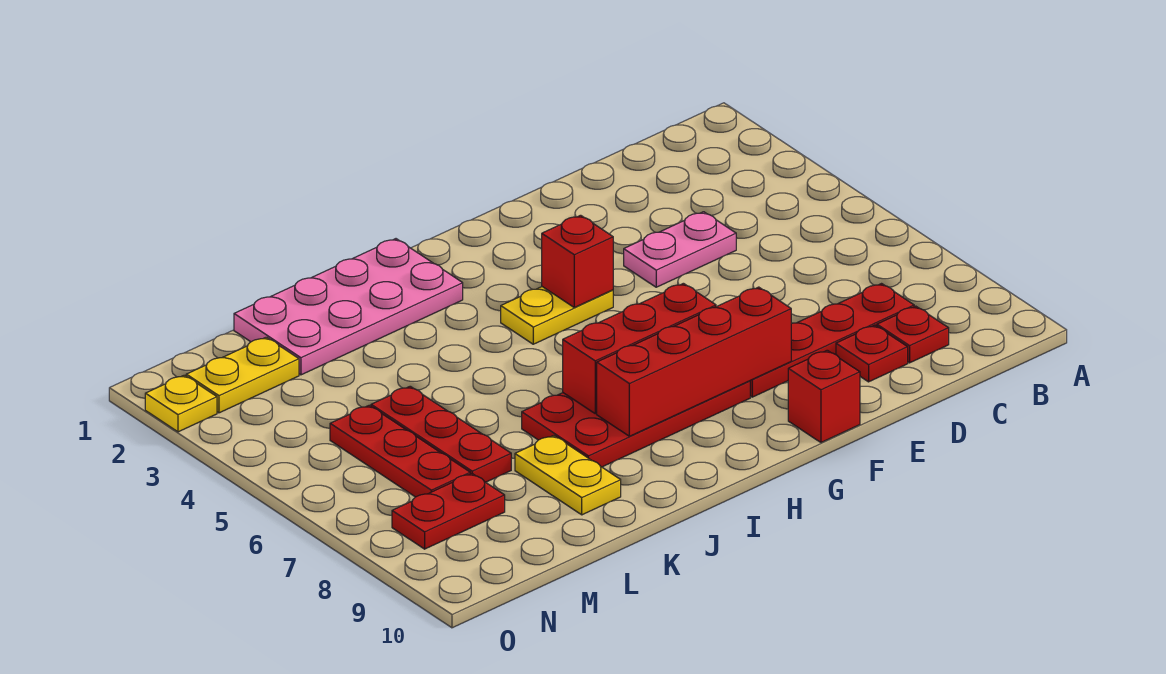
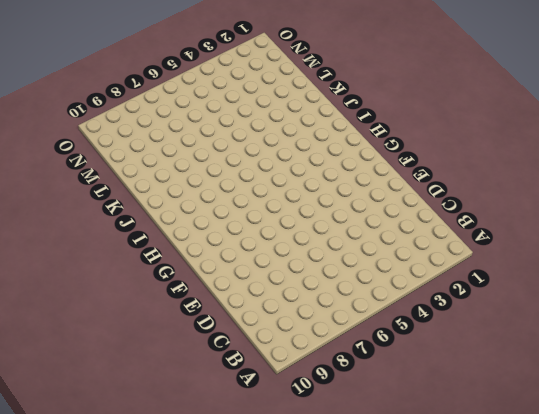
none -> red 1x4 plate [750,284,914,397]
none -> red 1x1 plate [877,306,949,363]
none -> pink 1x2 plate [624,212,736,287]

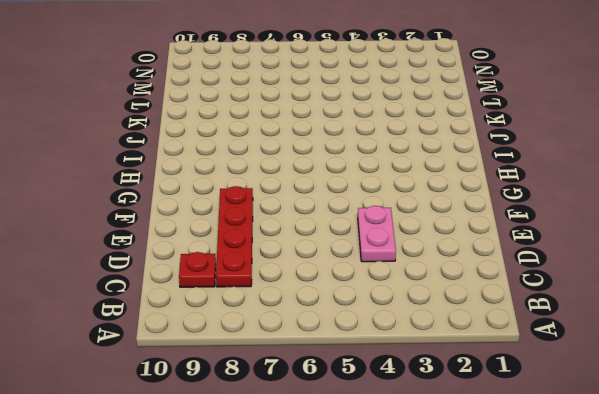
none -> red 1x1 plate [836,325,908,382]
none -> red 1x1 brick [788,350,860,442]
none -> yellow 1x2 plate [501,287,613,344]

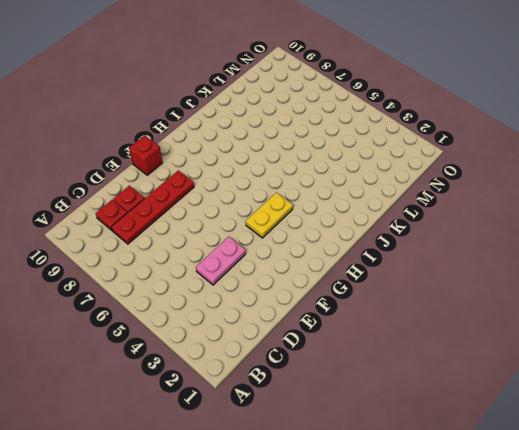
none -> red 2x4 plate [522,381,750,467]
none -> pink 2x4 plate [234,239,463,375]
none -> yellow 1x2 plate [515,436,621,515]

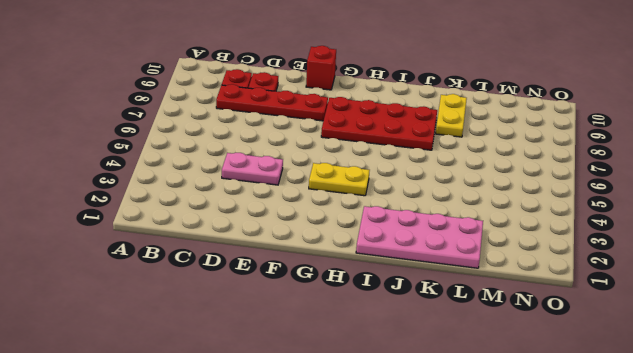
none -> red 1x3 plate [371,386,511,482]
none -> yellow 1x2 plate [186,337,299,413]
none -> red 1x3 plate [330,405,470,497]

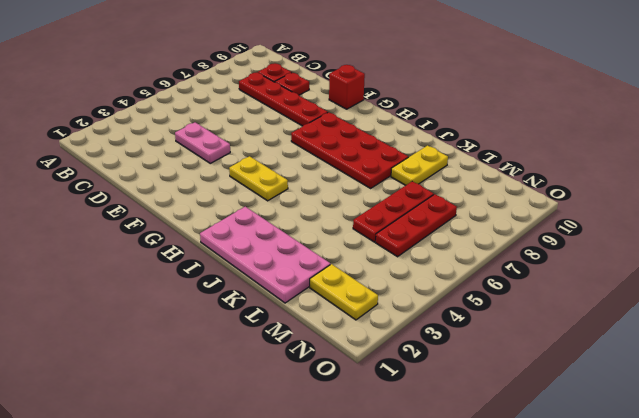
none -> red 1x2 plate [392,474,505,549]
none -> yellow 1x1 plate [145,375,217,432]
none -> red 1x4 brick [597,287,791,436]

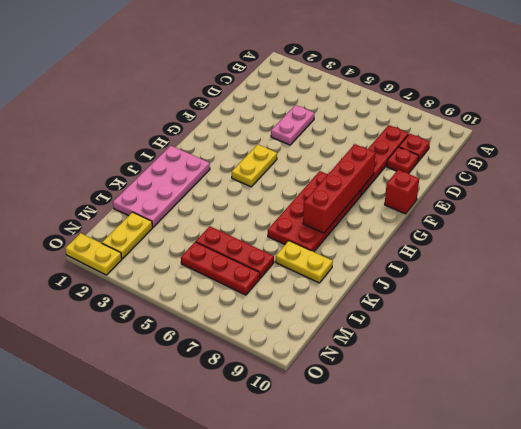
yellow 1x2 plate [65,233,122,275] -> yellow 1x1 plate [145,375,217,432]
none -> red 1x2 plate [392,474,505,549]
none -> red 1x1 brick [542,215,613,307]
none -> red 1x3 brick [563,283,716,414]

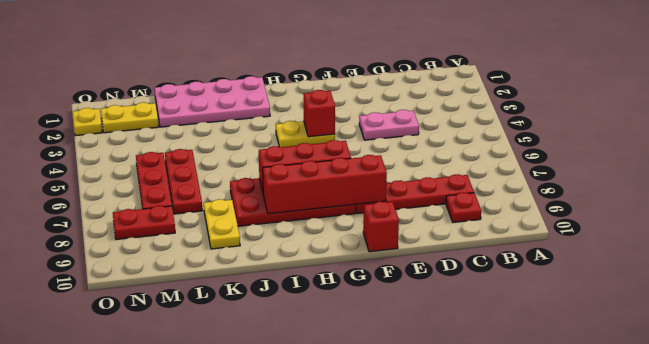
none -> red 1x1 plate [836,325,908,382]

